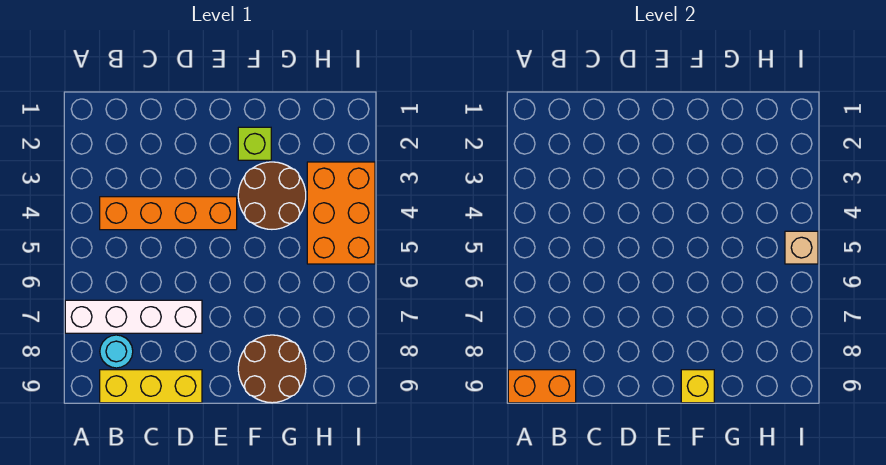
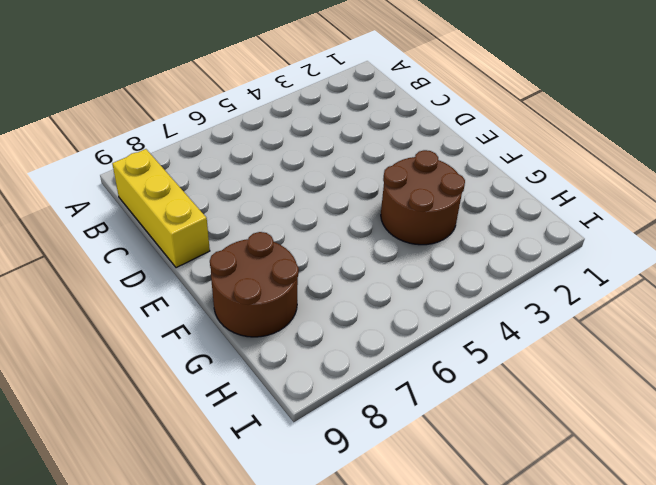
none -> white 1x4 brick [65,300,202,333]
none -> orange 1x4 brick [100,197,237,230]

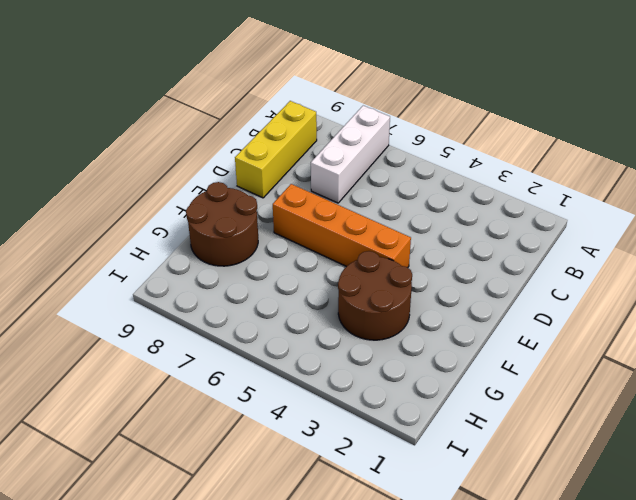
white 1x3 brick [311,106,390,203] -> white 1x4 brick [65,300,202,333]
orange 1x4 brick [273,184,411,268] -> orange 1x4 brick turned to [100,197,237,230]
none -> cyan 1x1 round brick [100,335,133,368]
none -> lime 1x1 brick [238,127,271,160]

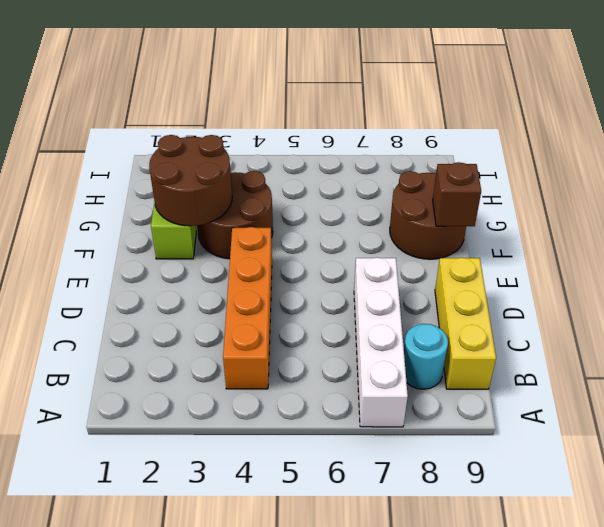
brown 2x2 round brick [149,135,232,226] -> none
brown 1x1 brick [433,162,481,226] -> yellow 1x1 brick [681,370,714,403]
none -> orange 2x3 brick [307,162,375,264]
none -> orange 1x2 brick [508,370,576,403]

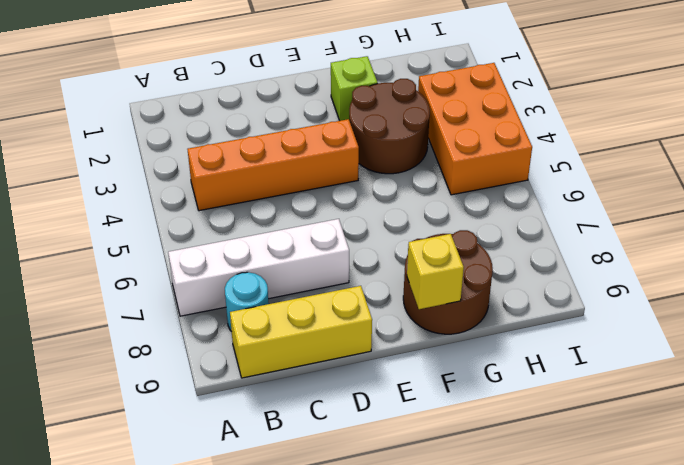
none -> orange 1x2 brick [508,370,576,403]
none -> tan 1x1 brick [785,231,818,264]

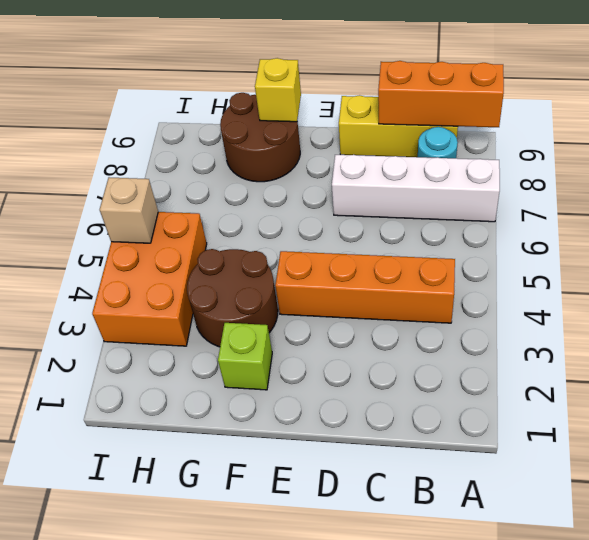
orange 1x3 brick [378,61,504,127] -> orange 1x2 brick [508,370,576,403]

